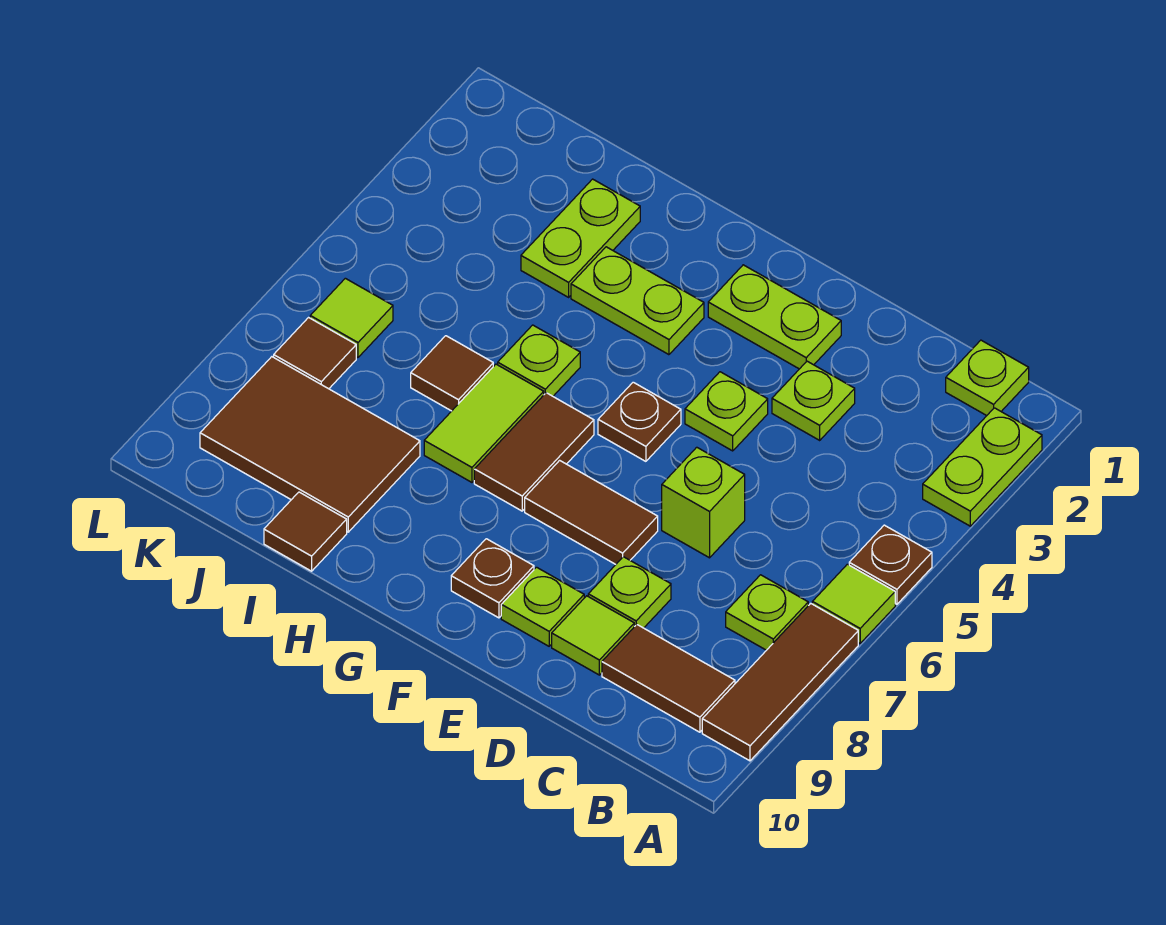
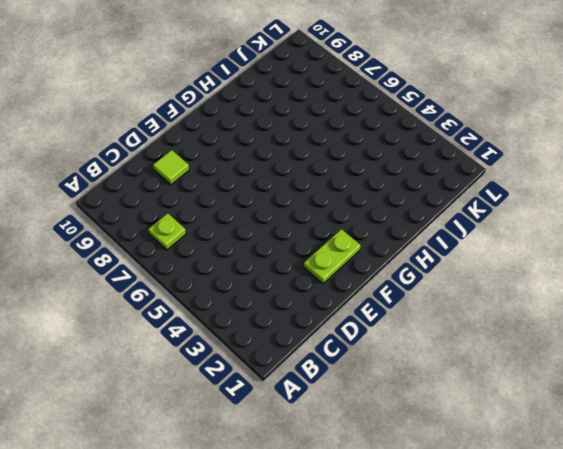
none -> lime 1x2 plate [923,408,1042,526]
none -> brown 1x1 plate [849,525,932,604]
none -> lime 1x1 tile [812,564,895,643]

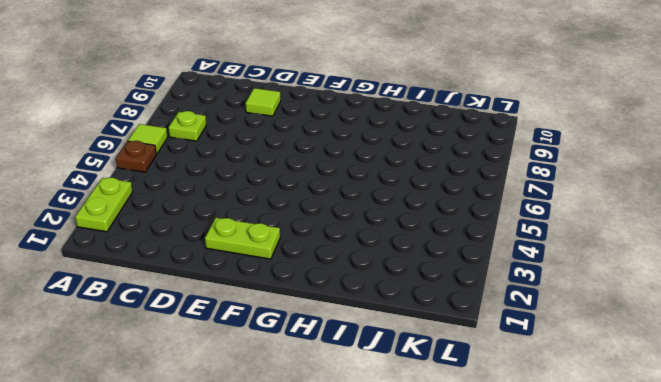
none -> brown 1x3 tile [702,603,858,761]
none -> lime 1x1 plate [946,340,1029,416]
none -> brown 1x2 tile [602,625,735,732]

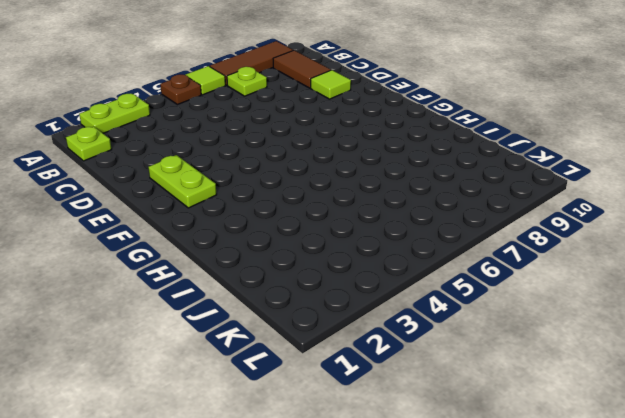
none -> lime 1x1 plate [772,361,855,440]
none -> lime 1x1 brick [662,447,745,558]
none -> lime 1x1 plate [588,557,671,628]

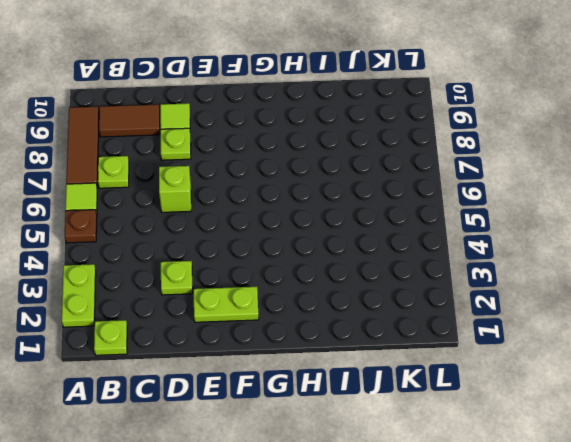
none -> lime 1x1 plate [685,372,768,451]
none -> brown 1x2 tile [525,460,658,564]
none -> lime 1x1 plate [501,567,584,646]

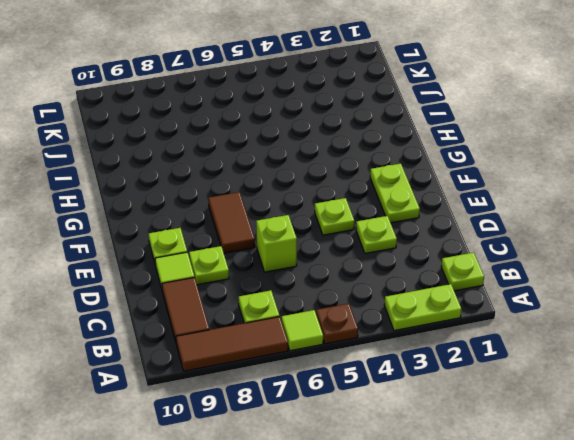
none -> brown 1x1 plate [598,382,681,461]
none -> brown 1x1 plate [451,539,534,618]
none -> lime 1x2 plate [571,247,704,355]

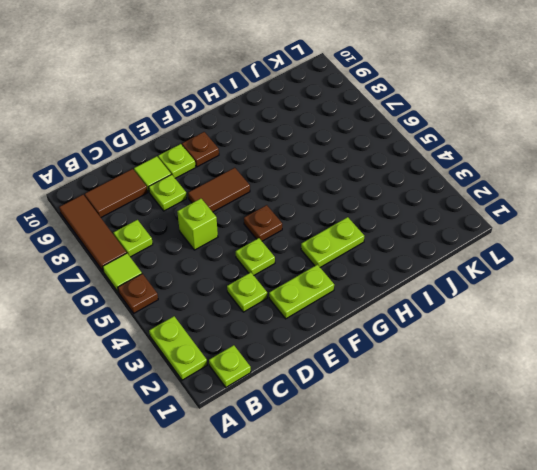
none -> brown 1x2 tile [474,393,594,511]
none -> lime 1x1 plate [498,325,580,396]
none -> lime 1x2 tile [424,364,544,482]

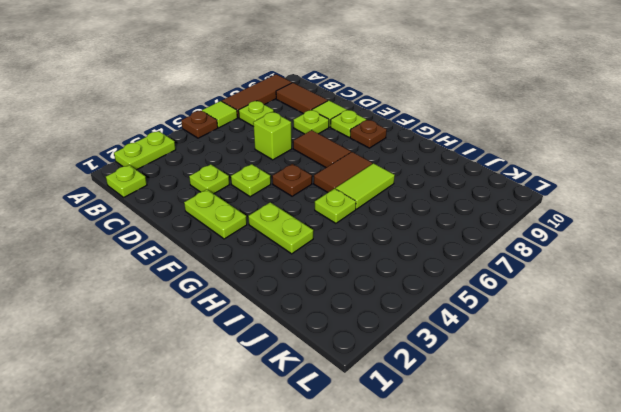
none -> lime 1x2 plate [521,179,640,297]
none -> brown 1x1 tile [411,336,493,411]
none -> brown 2x3 tile [200,357,420,532]

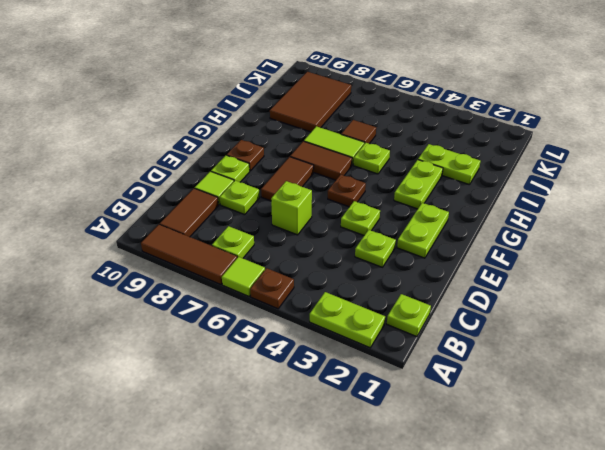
none -> brown 1x1 tile [264,492,347,571]
none -> lime 1x1 tile [310,278,393,357]
none -> brown 1x1 tile [274,318,356,389]

